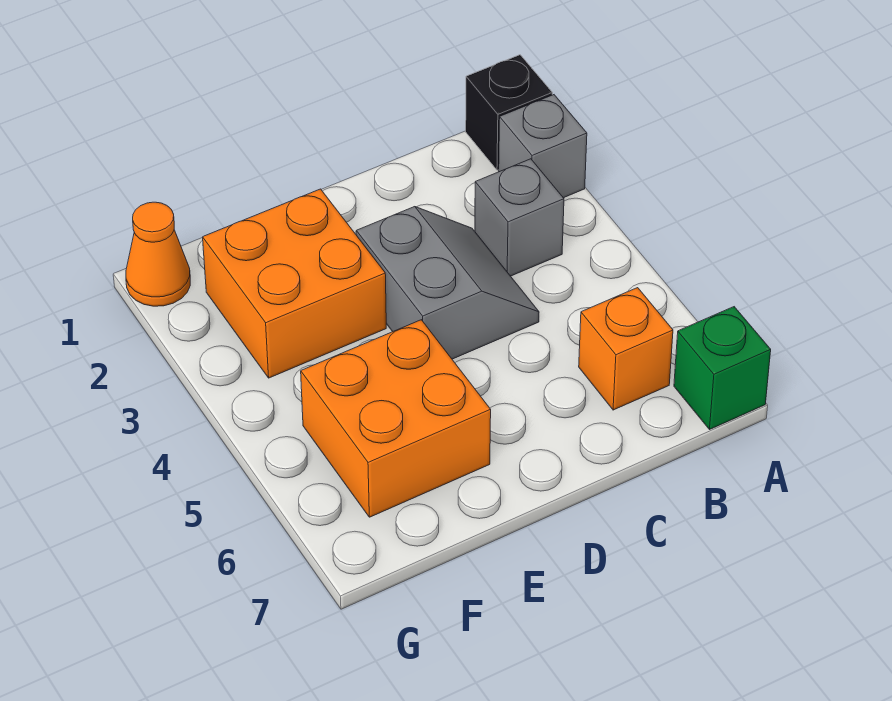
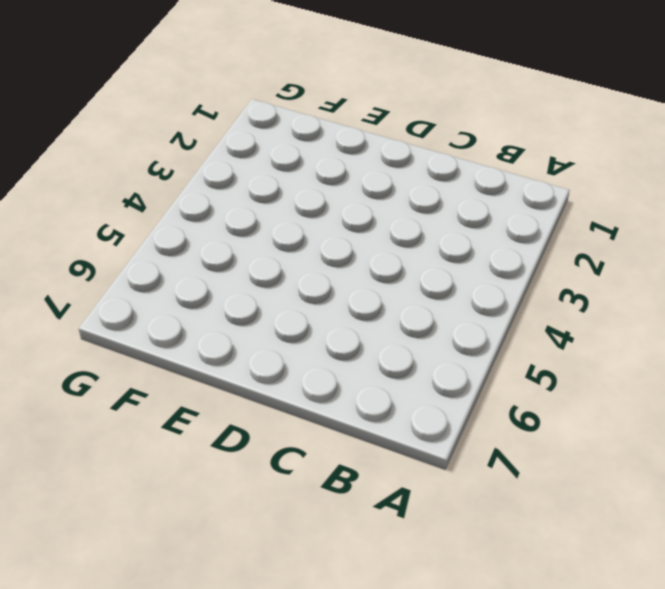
none -> black 1x1 brick [466,55,552,170]
none -> grey 1x1 brick [499,95,587,198]

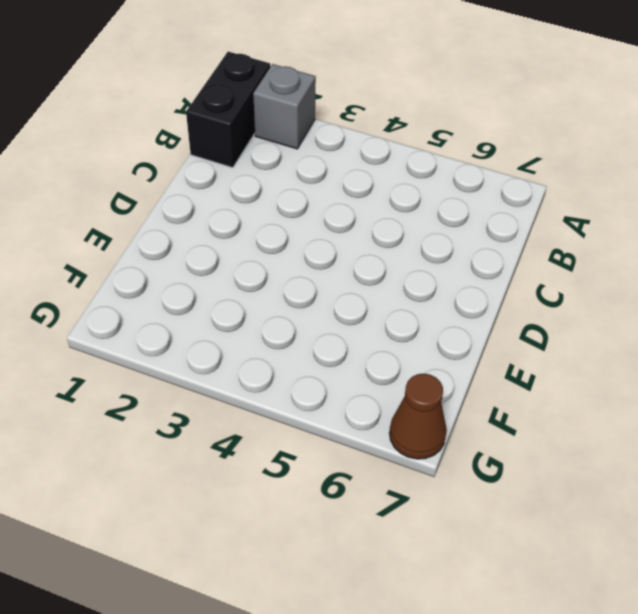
black 1x2 brick [186,52,270,168] -> black 1x1 brick [466,55,552,170]
brown 1x1 cone [389,374,447,459] -> none
none -> green 1x1 brick [674,307,771,429]
none -> grey 1x1 brick [475,159,564,276]

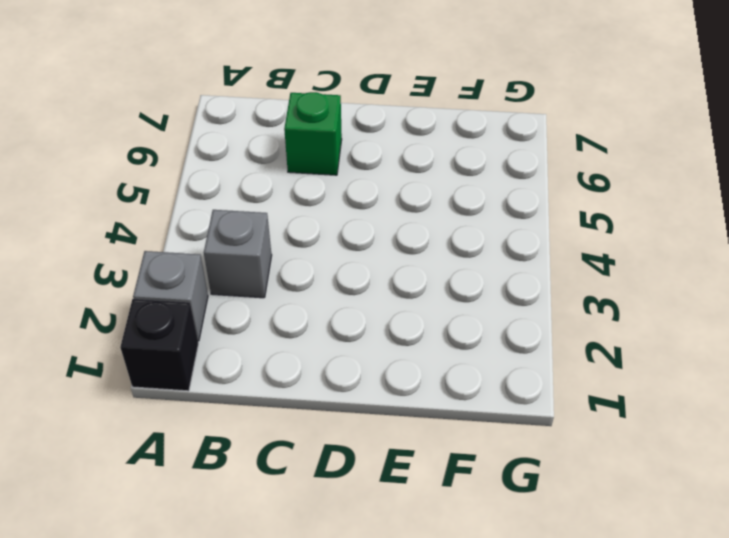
green 1x1 brick [284,92,342,175] -> green 1x1 brick moved to [674,307,771,429]
none -> orange 1x1 brick [579,288,673,410]
none -> grey 2x2 slope [356,207,539,359]

